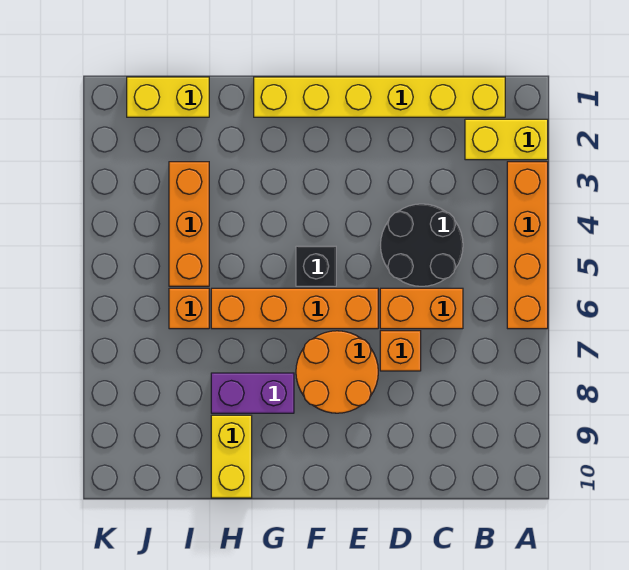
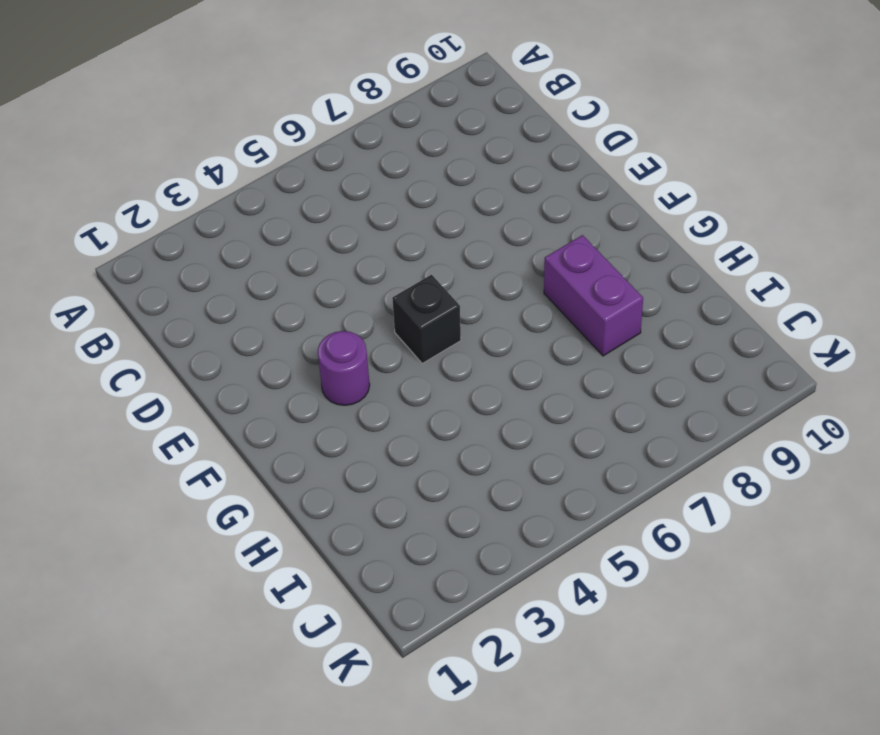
purple 1x1 round brick [318,331,370,405] -> none
none -> yellow 1x2 brick [465,119,548,160]
none -> orange 1x4 brick [507,162,548,329]
none -> yellow 1x6 brick [254,77,505,117]

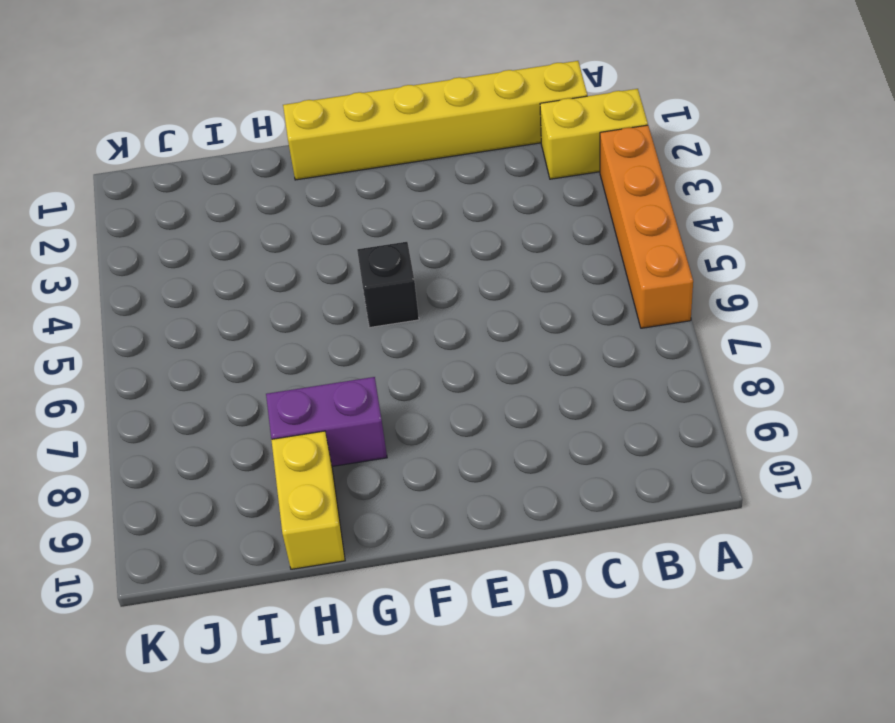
none -> black 2x2 round brick [381,204,463,286]
none -> orange 1x2 brick [380,288,463,329]
none -> orange 1x1 brick [380,331,421,371]

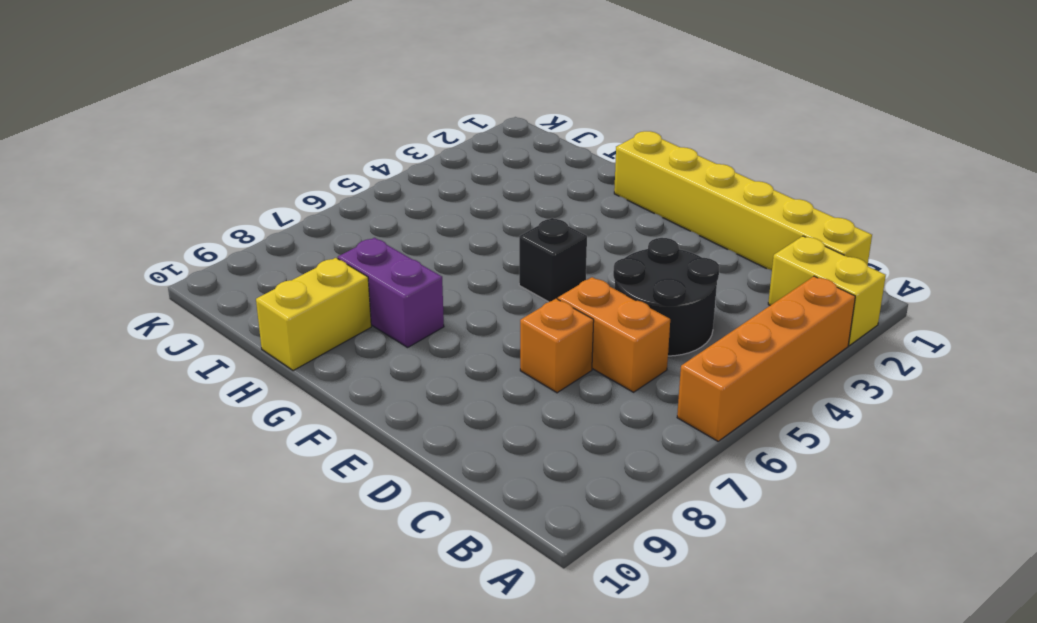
none -> orange 1x4 brick [211,288,378,329]
none -> orange 2x2 round brick [296,331,378,413]
none -> yellow 1x2 brick [127,77,209,117]

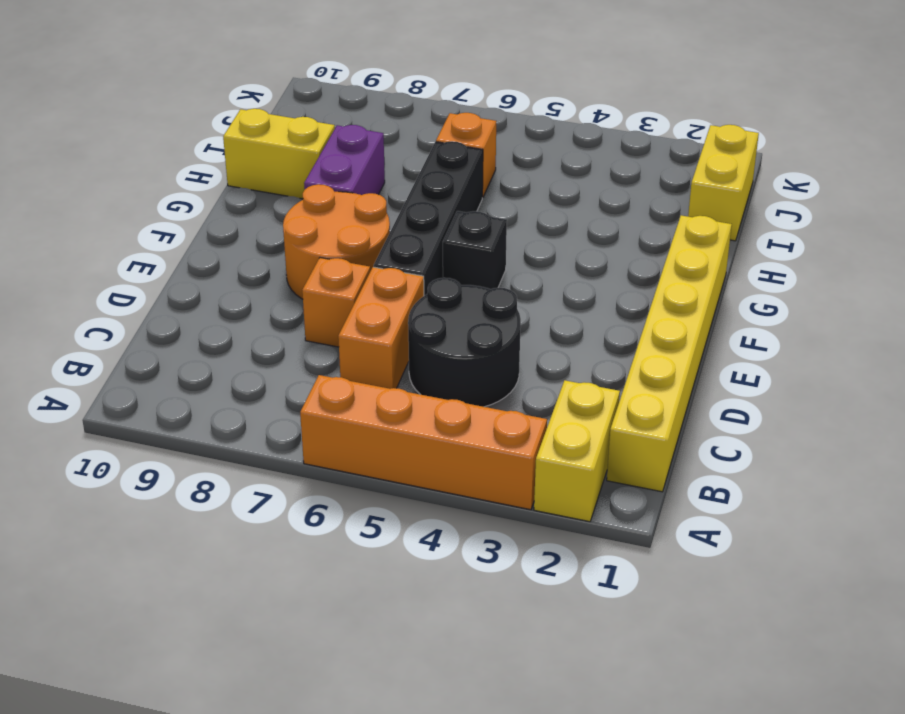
black 1x4 brick [374,141,483,296] -> orange 1x4 brick [211,288,378,329]
none -> orange 1x3 brick [169,162,209,286]

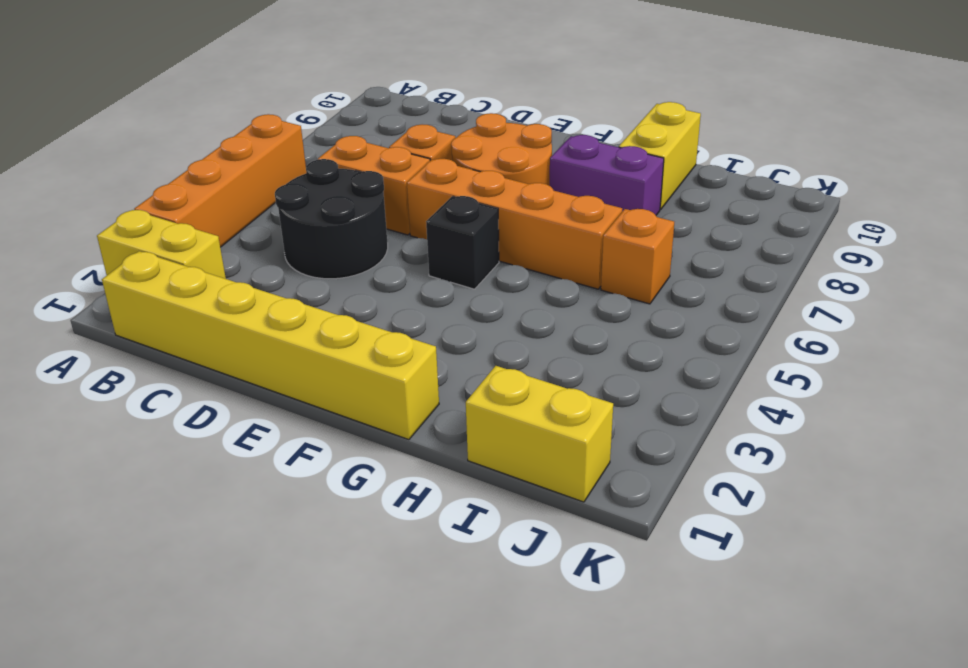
none -> orange 1x3 brick [169,162,209,286]

